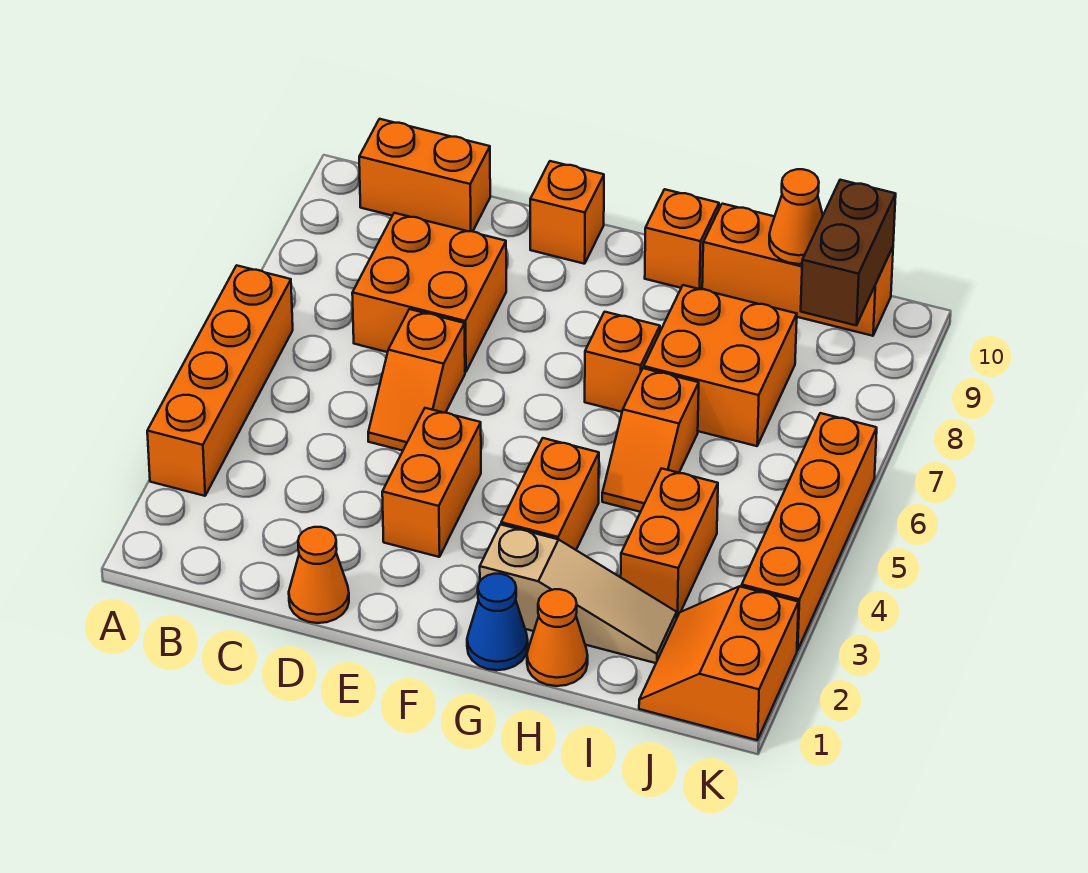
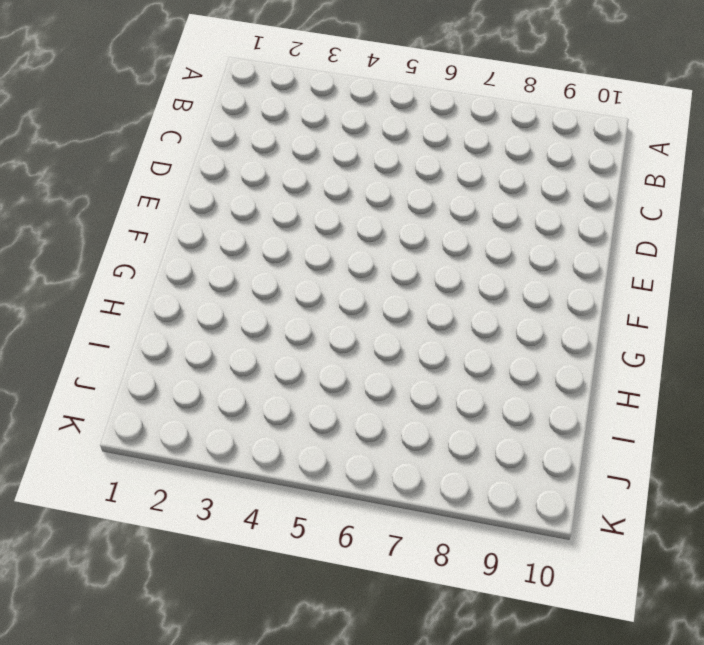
none -> orange 1x4 brick [147,265,293,496]
none -> orange 1x2 brick [359,119,490,231]
none -> orange 2x2 brick [352,213,506,372]

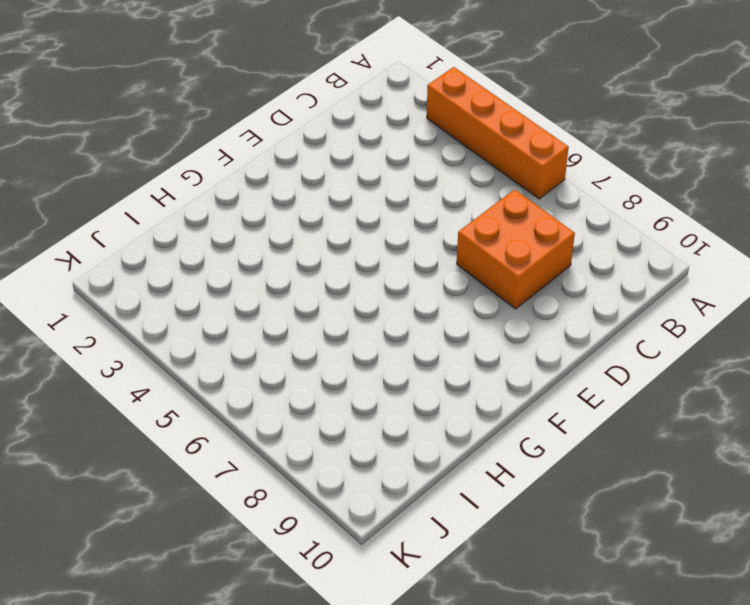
none -> orange 1x2 brick [359,119,490,231]
none -> orange 1x1 cone [289,527,349,623]
none -> orange 1x2 slope [368,309,465,451]

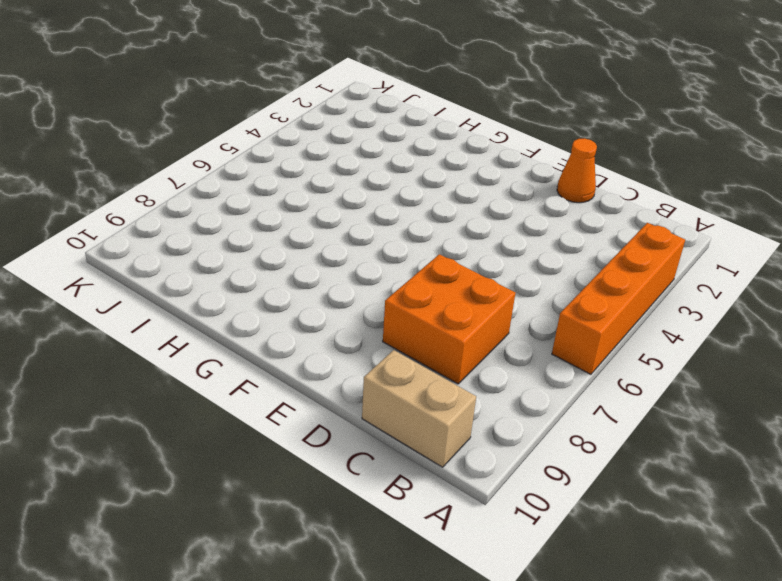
tan 1x2 brick [362,350,476,467] -> orange 1x2 brick [359,119,490,231]
none -> orange 1x2 slope [368,309,465,451]
none -> orange 1x2 brick [382,408,481,557]
none -> orange 1x1 brick [530,161,604,264]

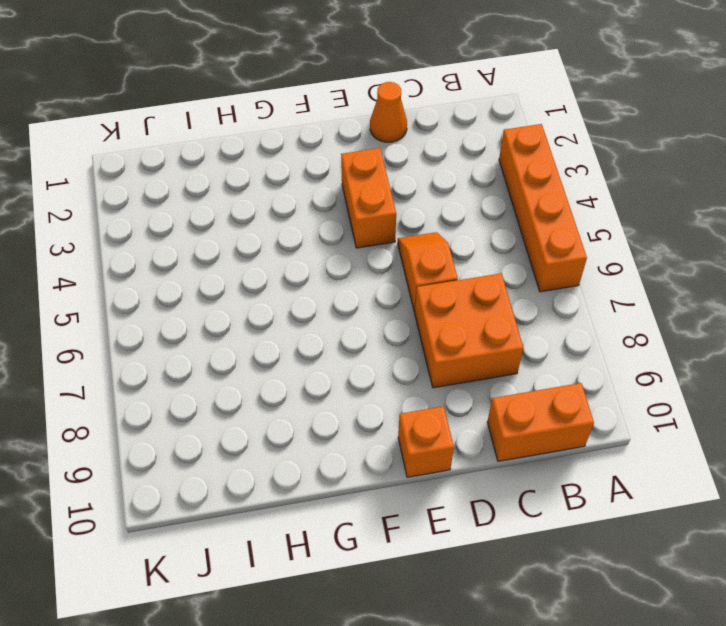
none -> blue 1x1 cone [467,574,528,670]
none -> tan 1x3 slope [480,524,677,663]
none -> orange 1x2 brick [501,438,599,550]

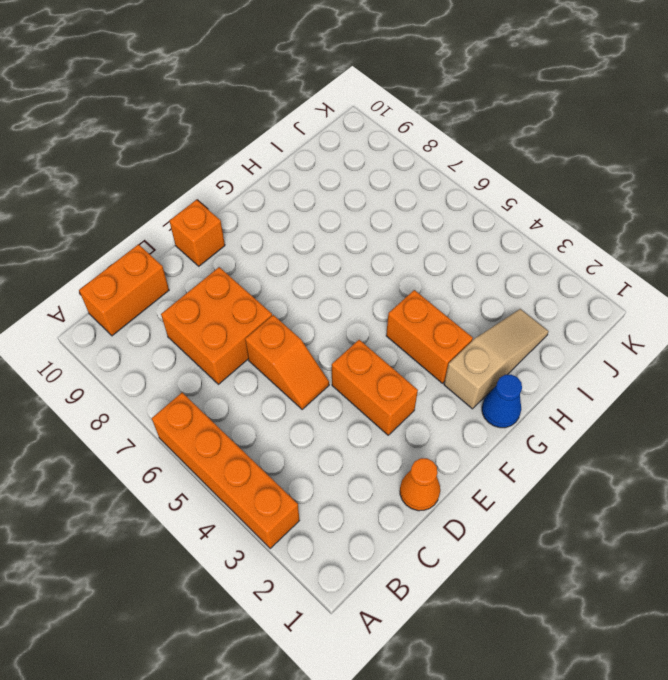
none -> orange 1x1 brick [585,312,660,412]
none -> orange 1x1 brick [645,189,719,289]
none -> orange 1x1 cone [527,589,588,686]

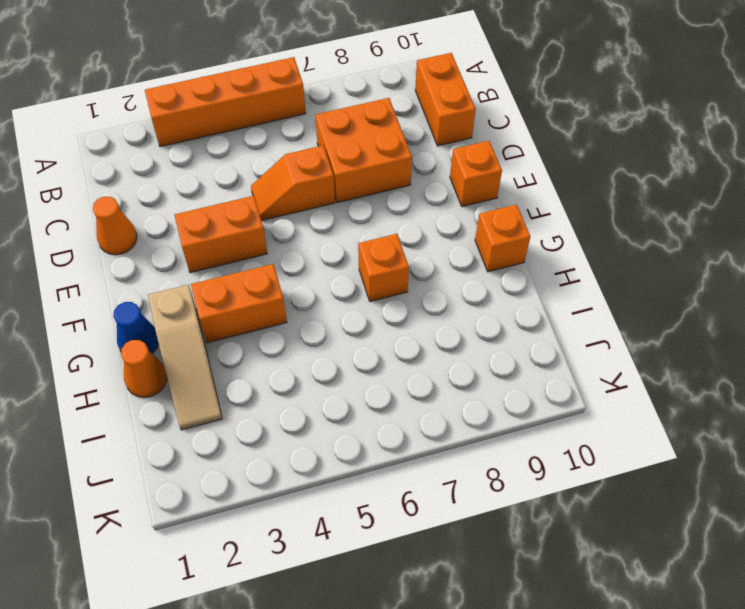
none -> orange 1x2 slope [602,368,699,512]
none -> orange 2x2 brick [644,285,797,446]
none -> orange 1x3 brick [702,204,893,336]

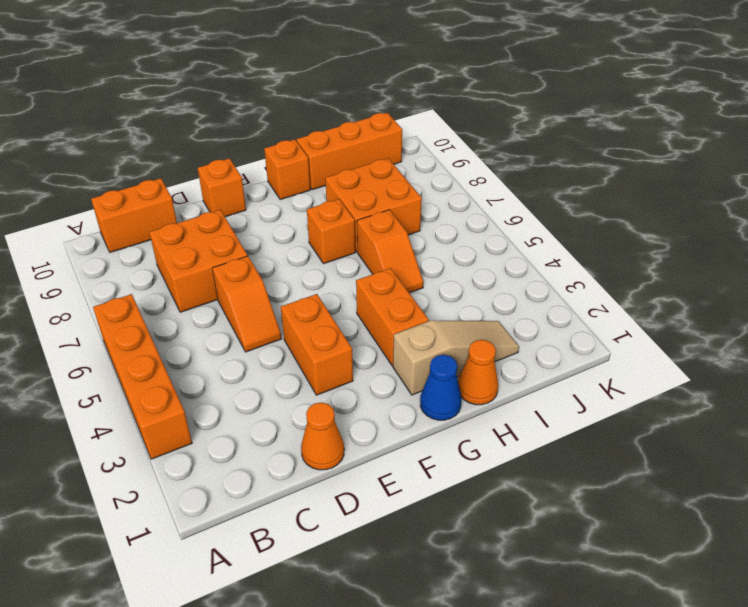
none -> orange 1x2 brick [621,468,718,617]
none -> orange 2x2 slope [639,586,799,740]
none -> orange 1x4 brick [742,413,877,650]

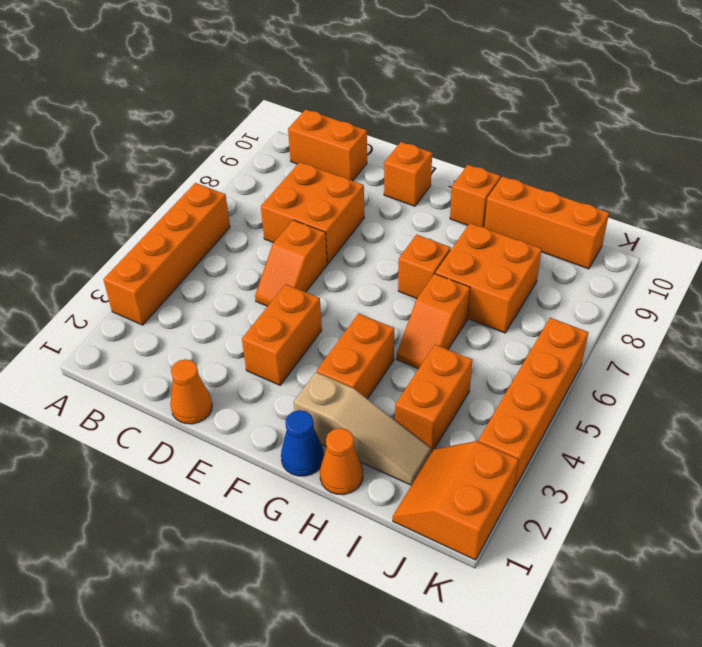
none -> orange 1x1 cone [769,169,823,264]
none -> brown 1x2 brick [801,180,896,325]

